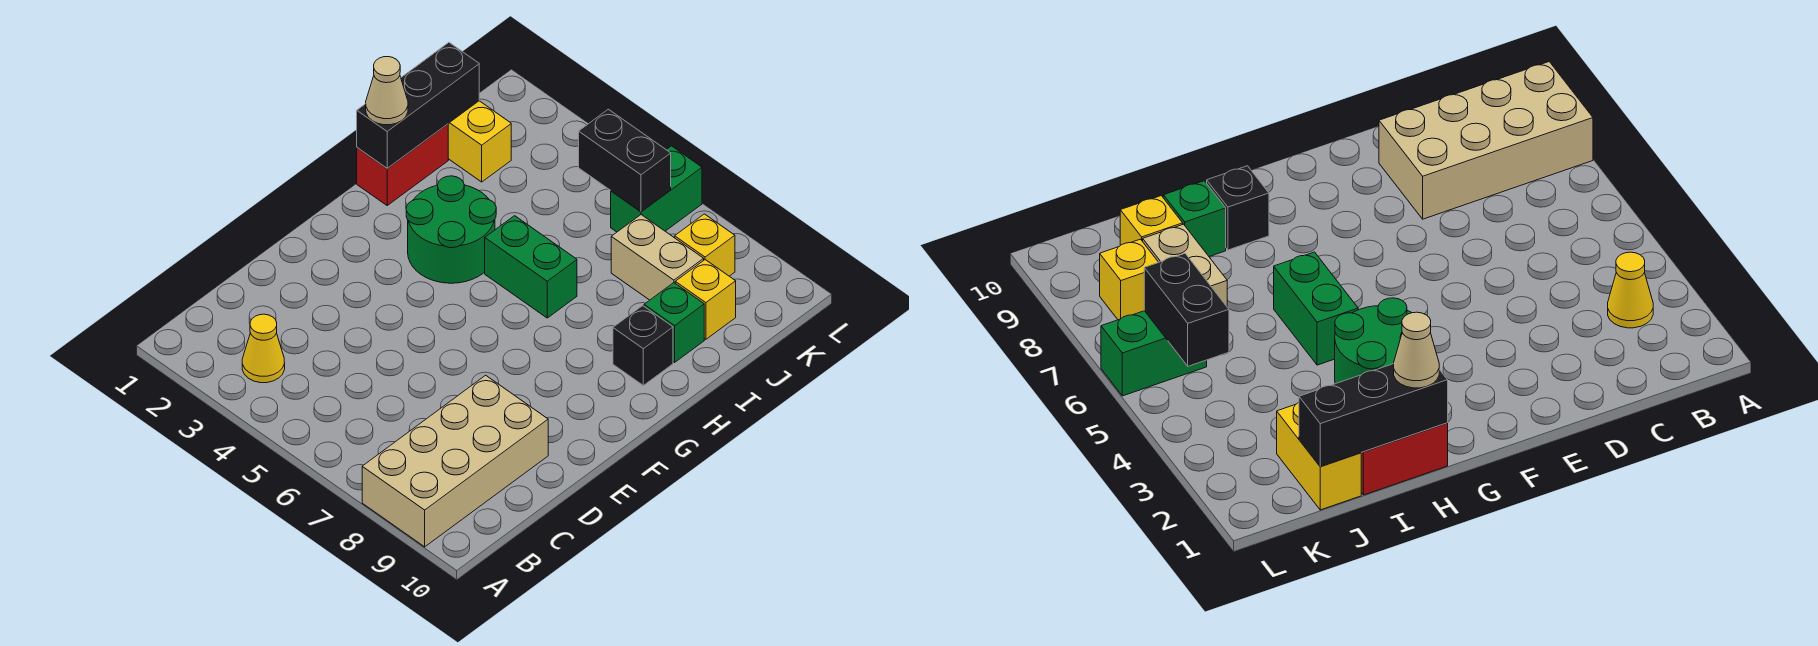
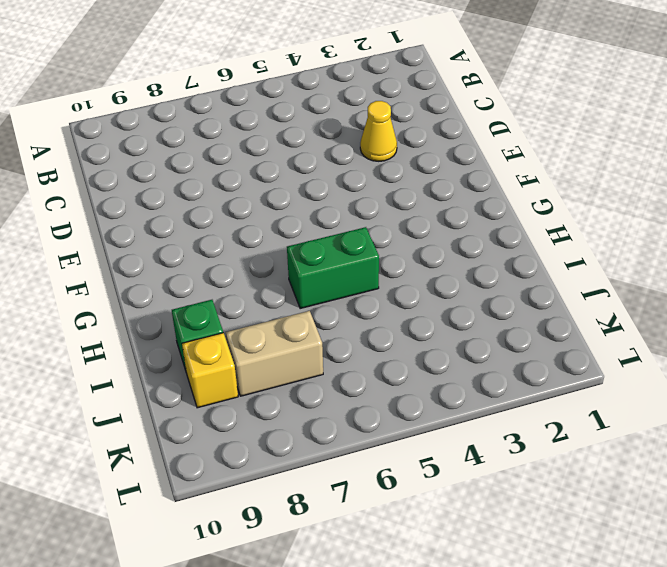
yellow 1x1 cone [360,101,397,161] -> yellow 1x1 cone moved to [242,314,285,383]
none -> tan 2x4 brick [362,375,548,547]
none -> green 2x2 round brick [406,176,496,283]
none -> red 1x2 brick [357,124,448,205]

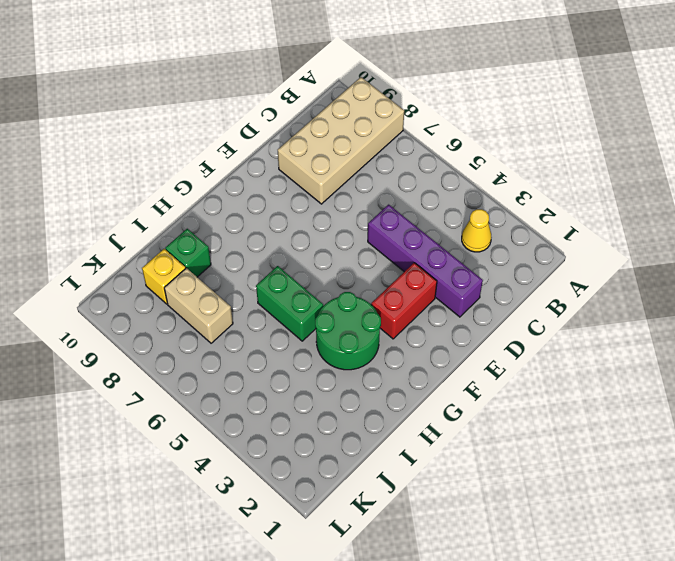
purple 1x4 brick [368,205,483,317] -> none
red 1x2 brick [371,263,437,339] -> red 1x2 brick moved to [357,124,448,205]
none -> black 1x1 brick [613,306,673,385]
none -> yellow 1x2 brick [448,101,511,182]
none -> green 1x2 brick [611,146,702,232]

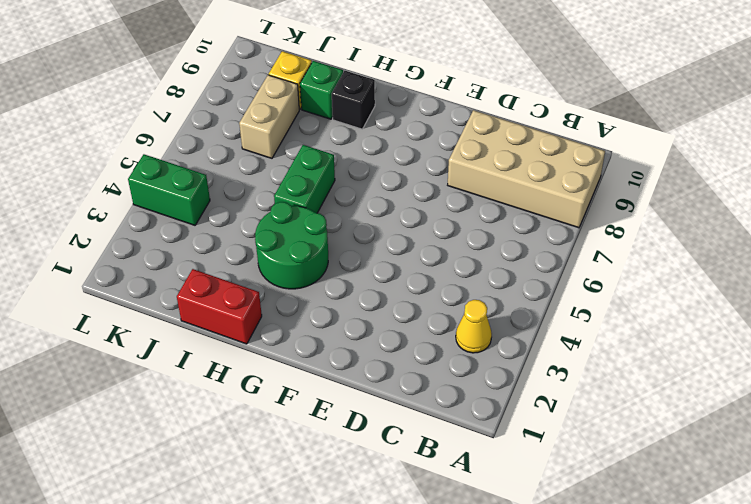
green 1x2 brick [128,154,210,225] -> green 1x2 brick moved to [611,146,702,232]
none -> yellow 1x2 brick [448,101,511,182]
none -> yellow 1x1 brick [675,214,735,276]
none -> black 1x3 brick [357,43,479,168]

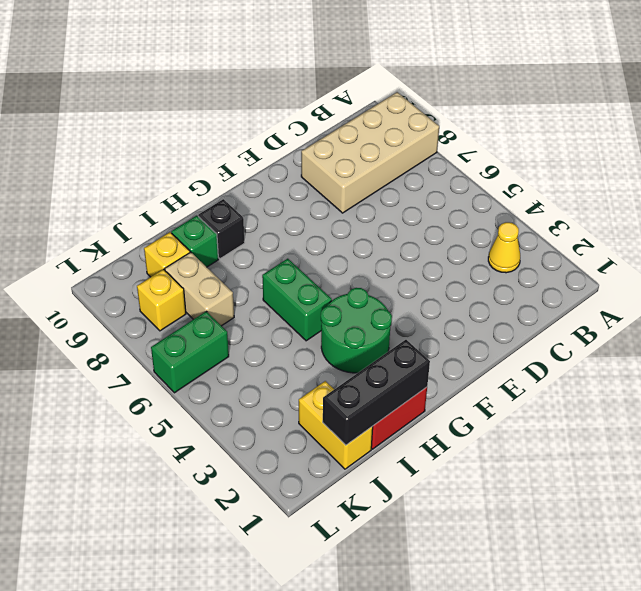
none -> black 1x2 brick [579,109,671,212]
none -> tan 1x1 cone [366,57,408,125]

